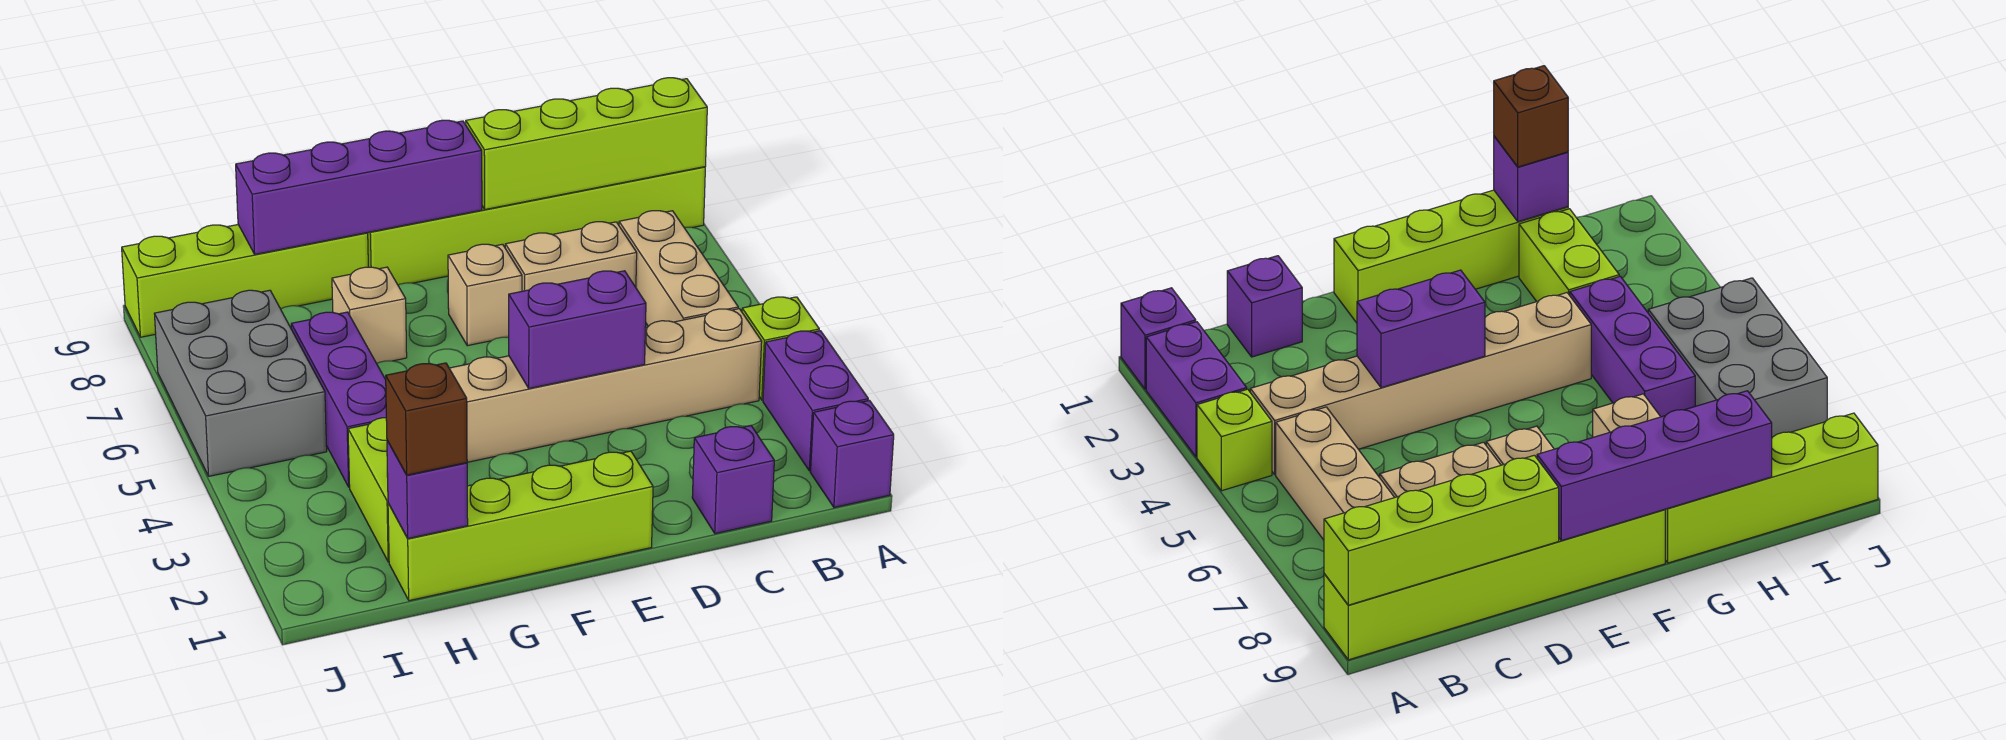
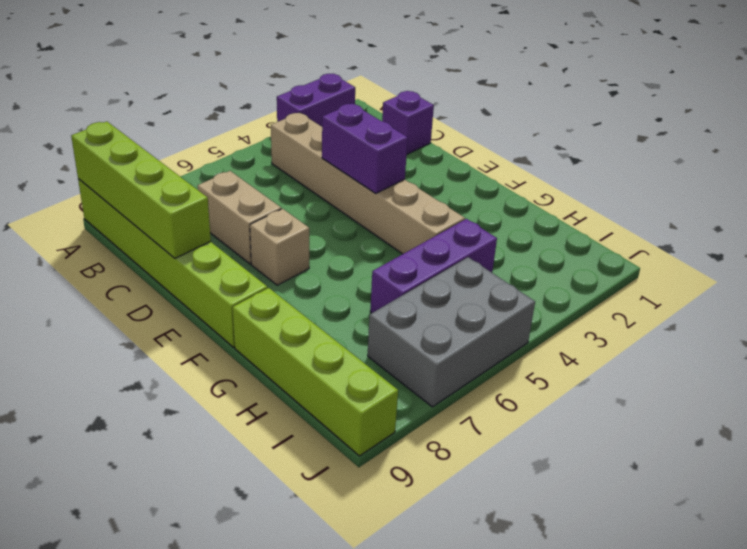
none -> purple 1x1 brick [811,400,894,507]
none -> lime 1x1 brick [742,297,819,400]
none -> tan 1x3 brick [619,211,738,326]

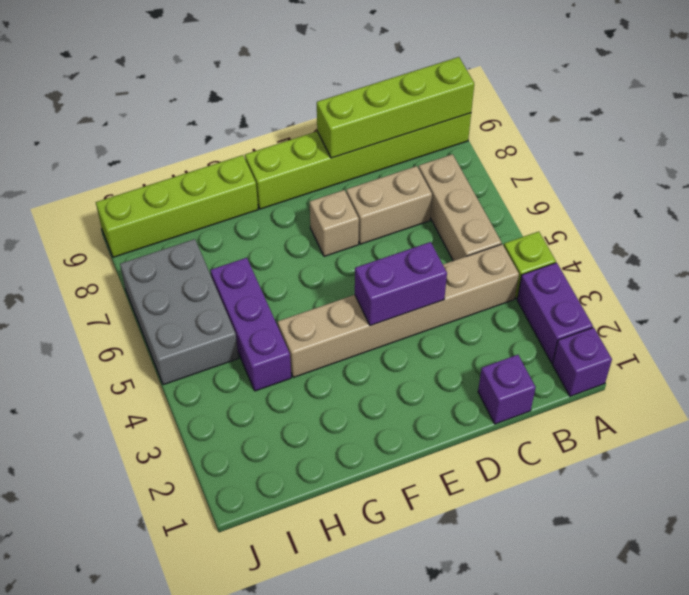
none -> lime 1x4 brick [388,451,653,601]
none -> tan 1x1 brick [332,267,407,363]
none -> lime 1x2 brick [348,418,389,562]

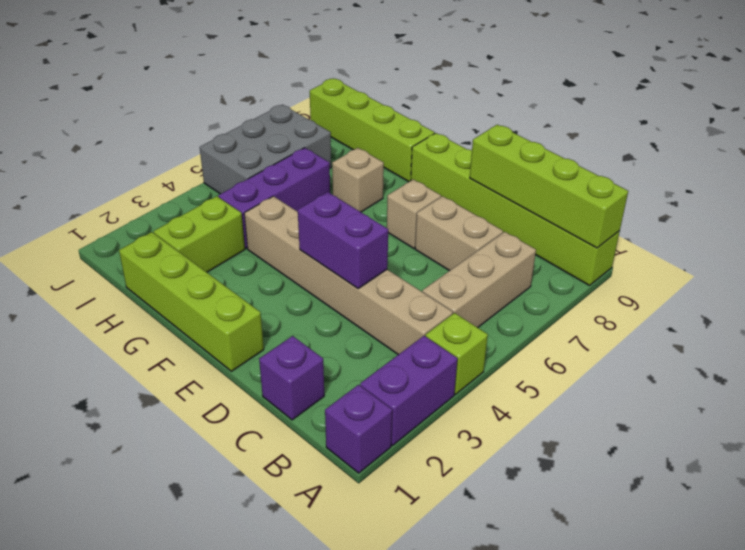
none -> purple 1x4 brick [236,120,482,254]
none -> purple 1x1 brick [387,441,468,539]
none -> brown 1x1 brick [386,363,467,475]

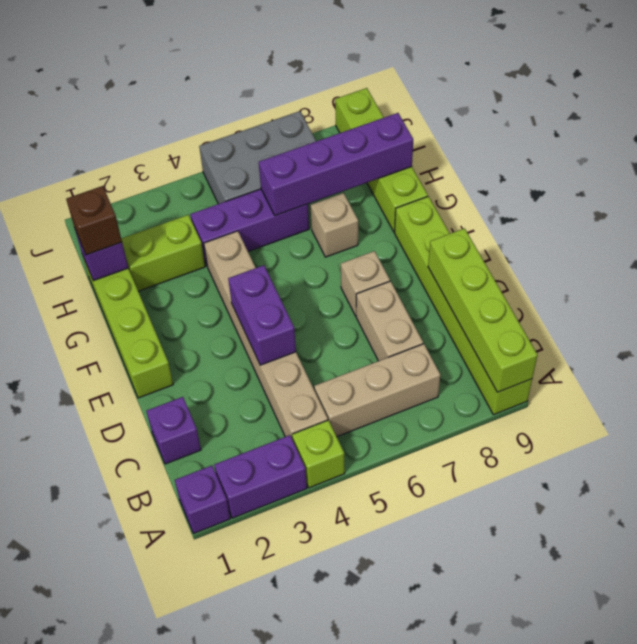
purple 1x4 brick [259,113,413,216] -> purple 1x4 brick turned to [236,120,482,254]

